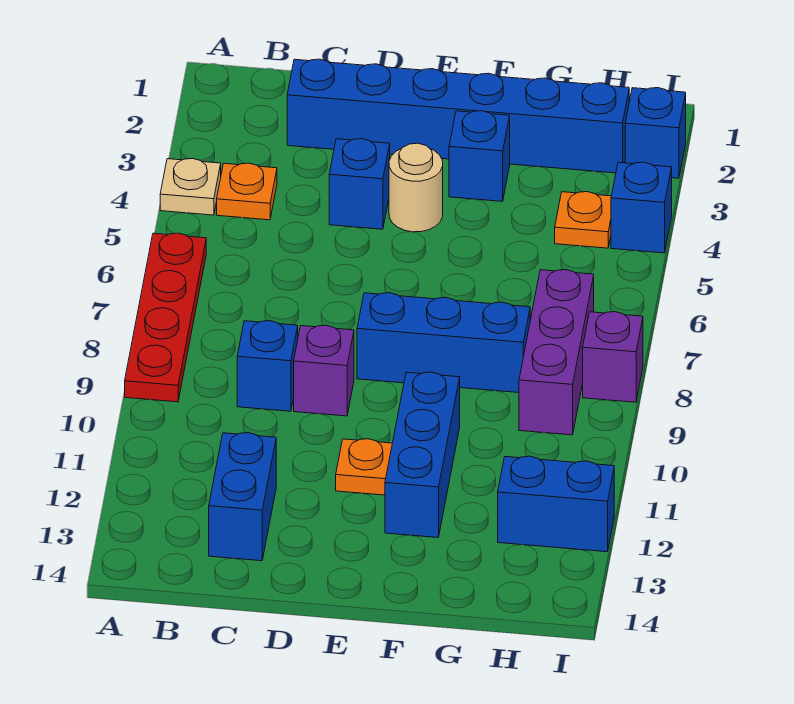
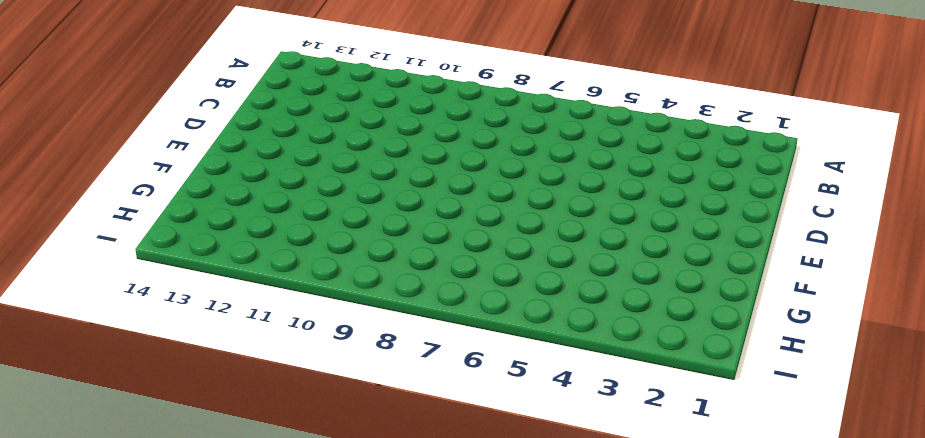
none -> tan 1x1 plate [160,159,221,215]
none -> red 1x4 plate [125,233,206,402]
none -> orange 1x1 plate [217,163,277,220]

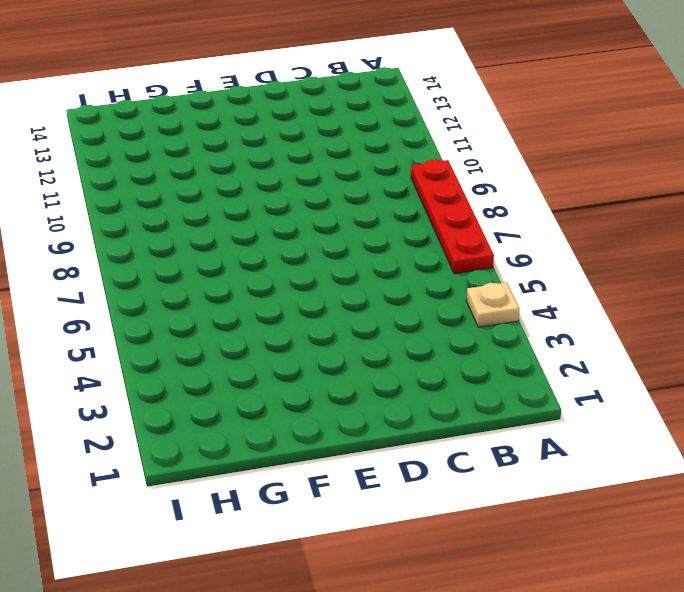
none -> orange 1x1 plate [217,163,277,220]
none -> blue 1x6 brick [287,59,629,173]
none -> blue 1x1 brick [237,321,298,411]

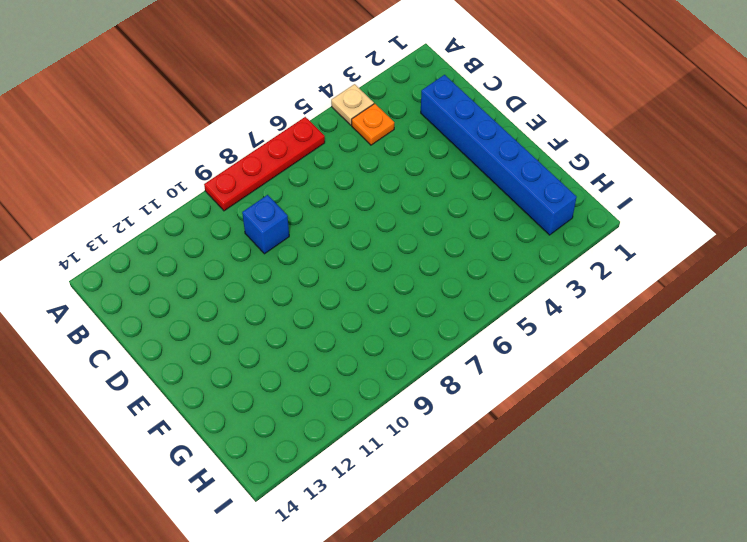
none -> blue 1x2 brick [209,433,276,561]
none -> blue 1x1 brick [329,139,390,229]
none -> purple 1x1 brick [294,325,354,416]

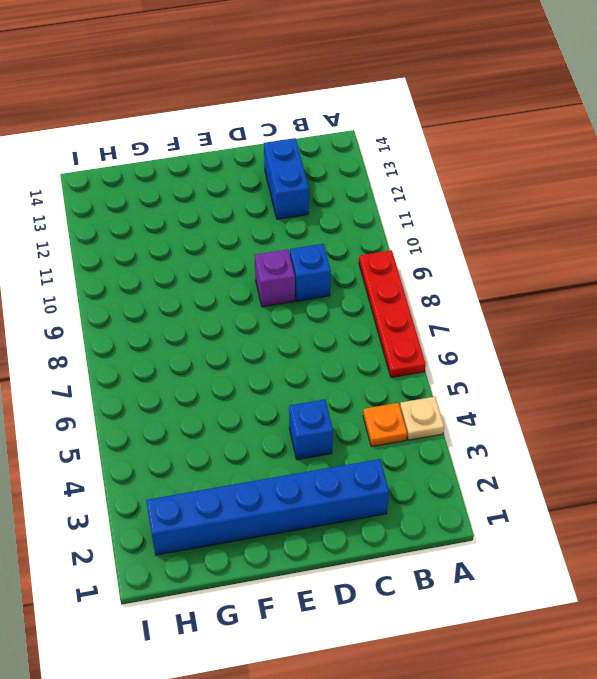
none -> tan 1x1 round brick [389,143,443,232]
none -> blue 1x3 brick [357,293,530,393]
none -> orange 1x1 plate [336,439,392,495]

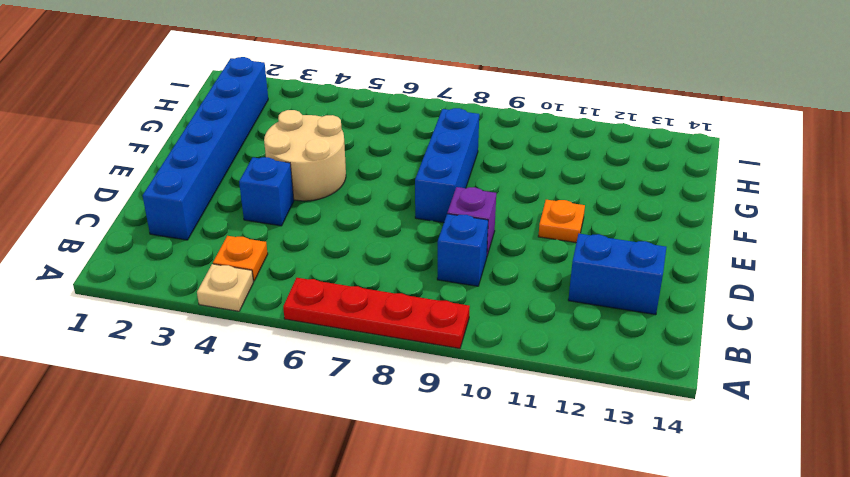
tan 2x2 round brick [264,110,346,201] -> tan 1x1 round brick [389,143,443,232]
none -> blue 1x1 brick [449,111,510,201]
none -> blue 1x3 brick [385,372,460,538]
none -> orange 1x1 plate [555,192,611,248]

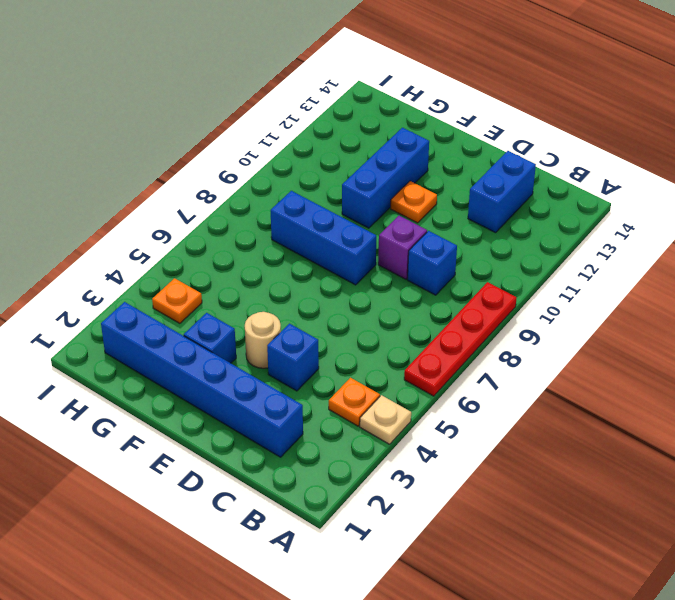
none -> purple 1x3 brick [519,270,594,435]
none -> blue 1x2 brick [498,456,614,552]
none -> blue 1x1 brick [625,88,686,178]

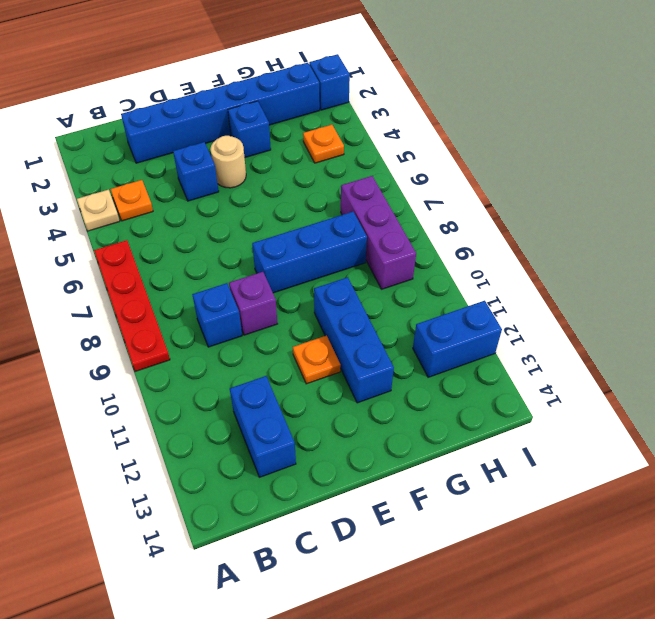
none -> blue 1x1 brick [611,162,672,253]
none -> purple 1x1 brick [583,312,643,402]

